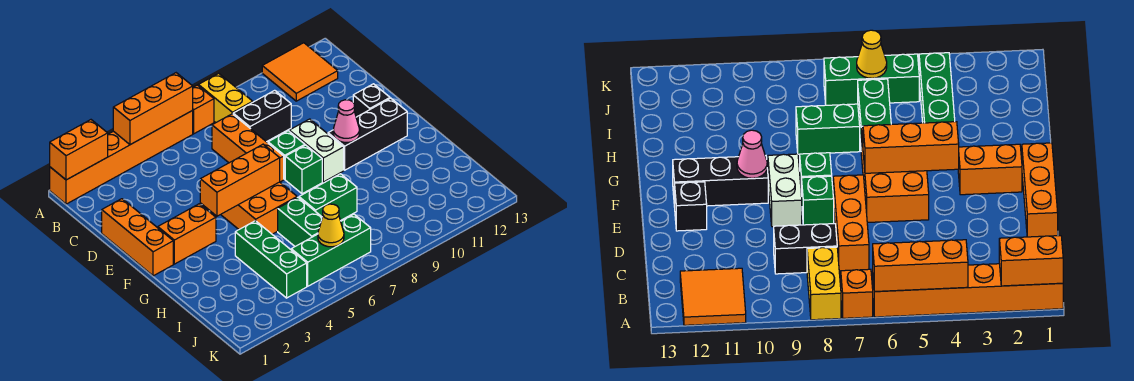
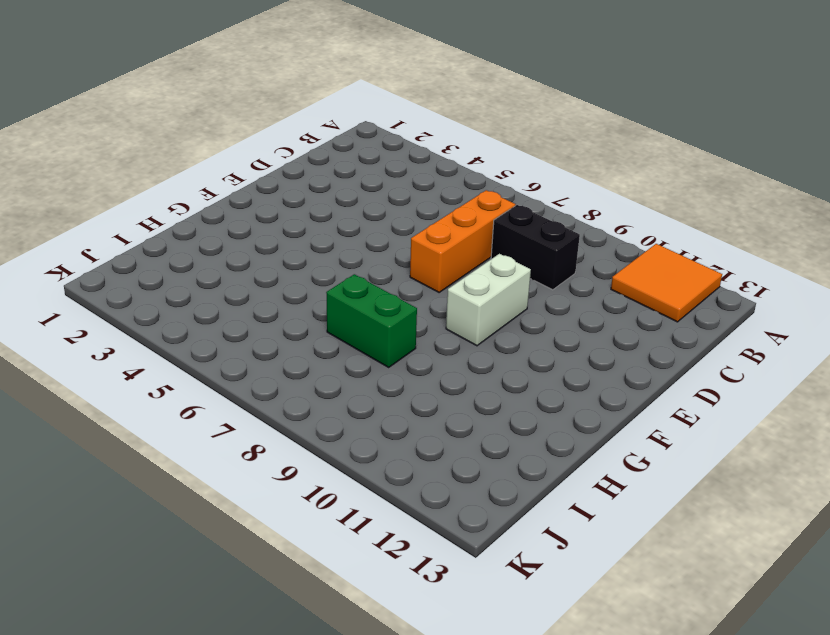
none -> orange 1x6 brick [50,111,193,204]
none -> orange 1x1 brick [192,85,214,134]
none -> yellow 1x2 brick [198,73,253,123]

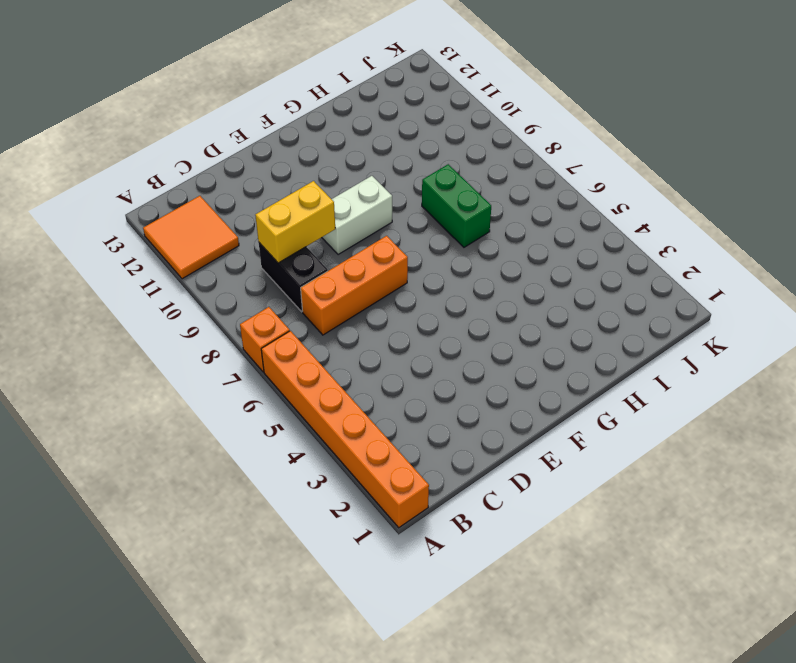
yellow 1x2 brick [255,181,335,263] -> yellow 1x2 brick moved to [198,73,253,123]
none -> orange 1x3 brick [102,199,173,276]
none -> orange 2x3 brick [221,182,297,234]
none -> green 1x1 brick [268,131,305,179]

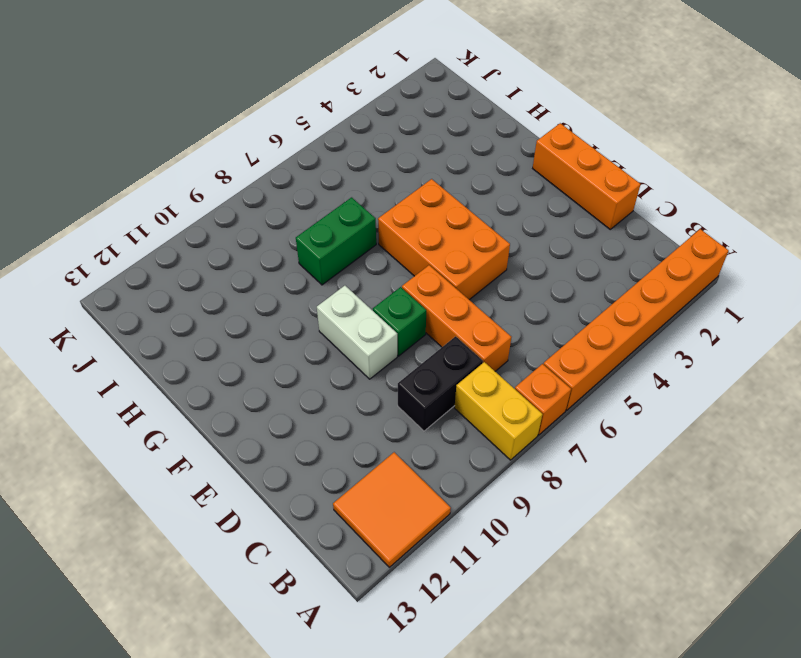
none -> black 1x1 brick [353,84,390,117]
none -> orange 1x2 brick [158,204,216,264]
none -> green 1x1 brick [285,145,322,194]

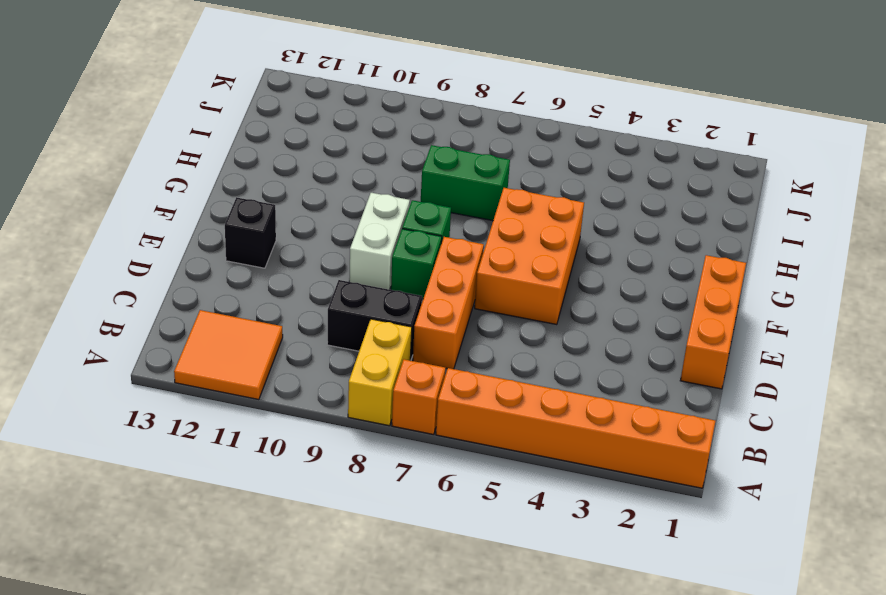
none -> orange 1x2 brick [158,204,216,264]
none -> black 1x3 brick [328,98,407,170]
none -> green 1x3 brick [235,221,307,298]

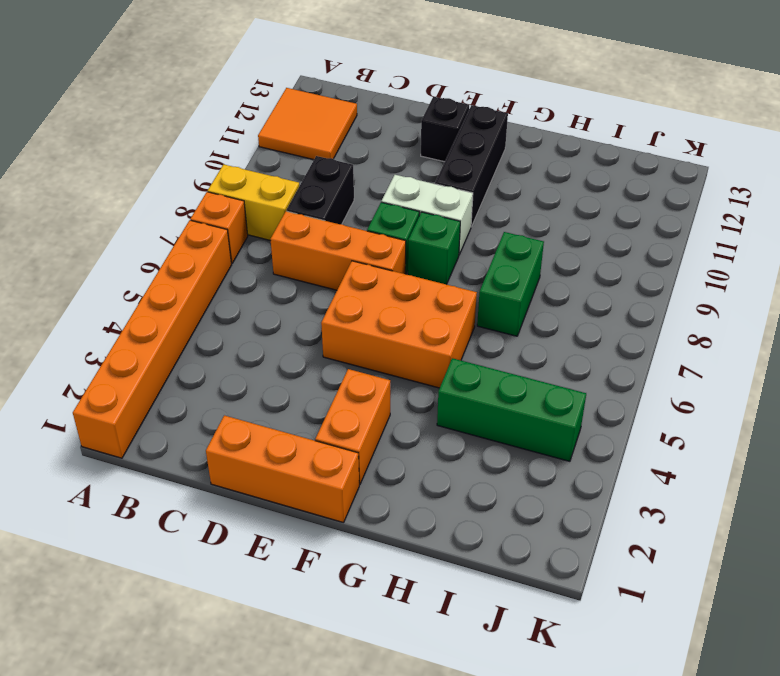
none -> green 1x2 brick [278,197,322,246]
none -> green 1x3 brick [291,214,371,286]
none -> orange 1x2 brick [50,120,108,180]

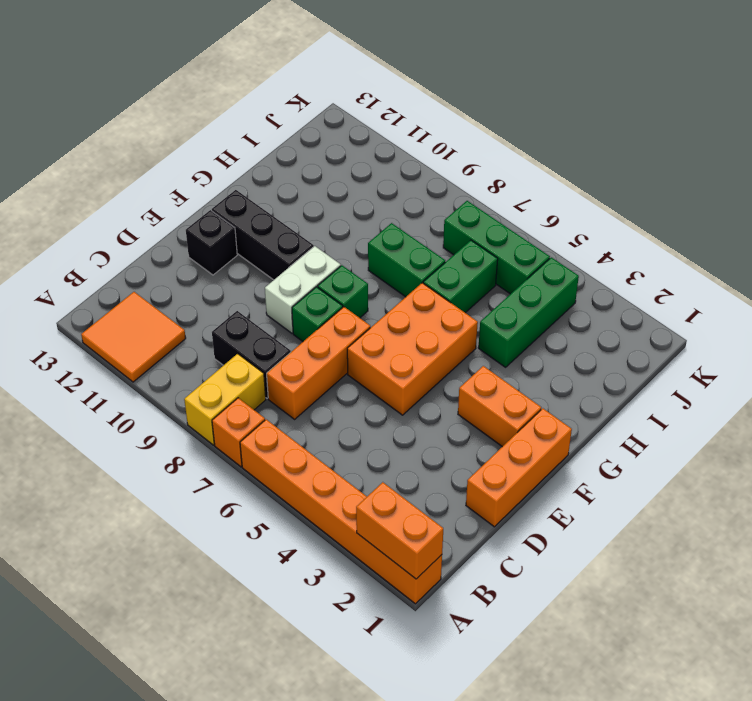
none -> orange 1x3 brick [113,73,193,145]
none -> orange 1x3 brick [200,144,280,216]
none -> pink 1x1 cone [333,100,360,142]

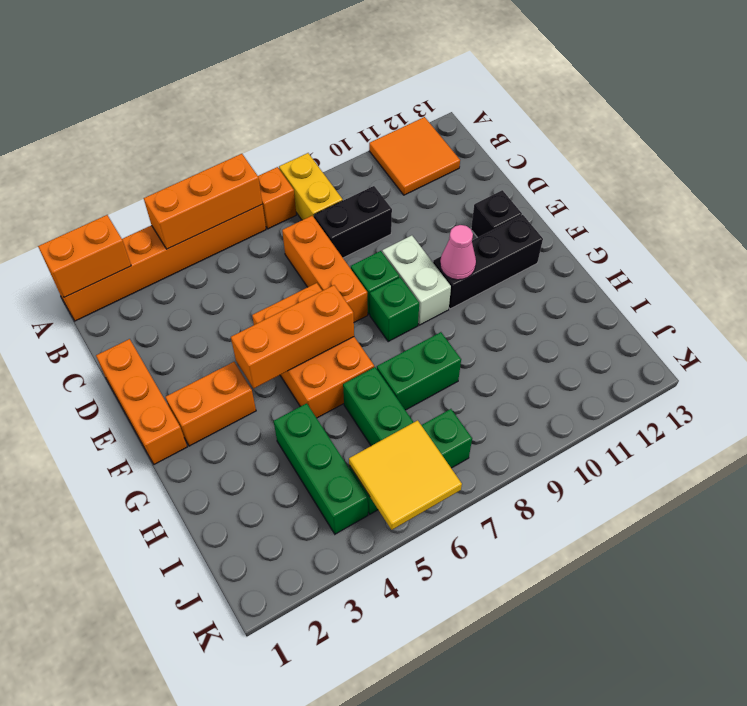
yellow 2x2 tile [349,420,462,530] -> yellow 1x1 cone [318,204,344,247]

